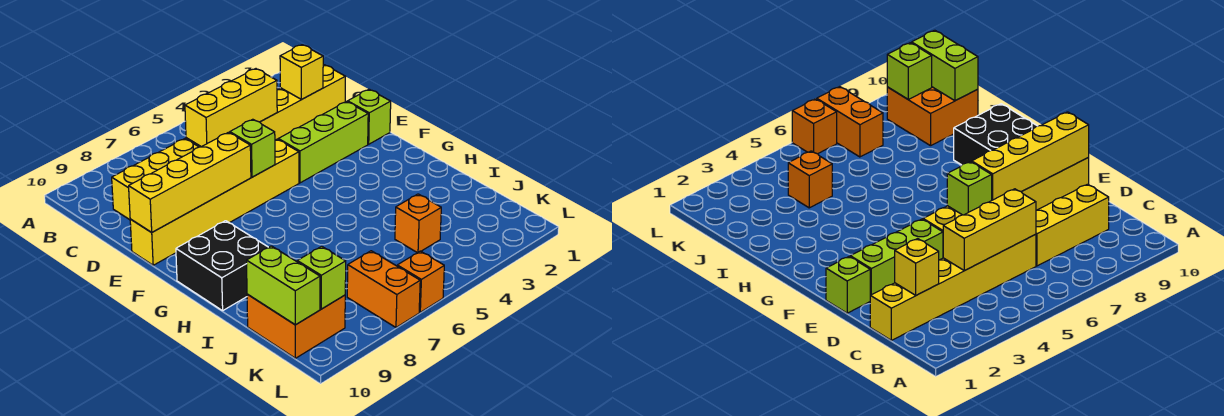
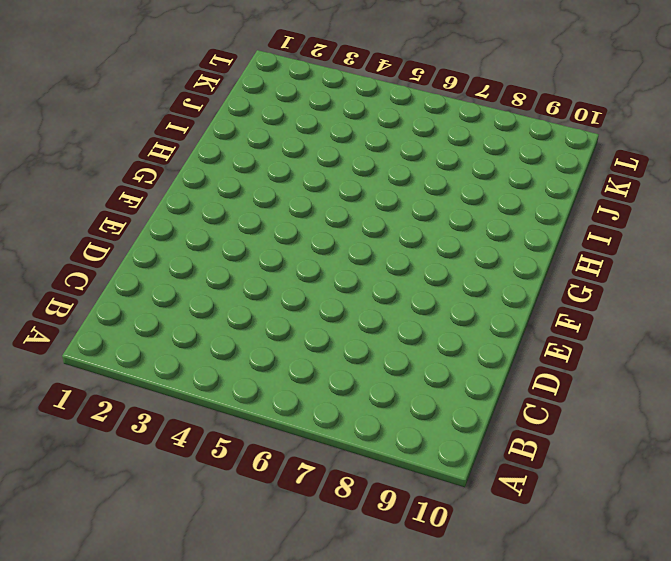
none -> yellow 1x6 brick [186,65,345,147]
none -> yellow 1x3 brick [112,139,198,220]
none -> lime 1x1 brick [348,89,391,144]

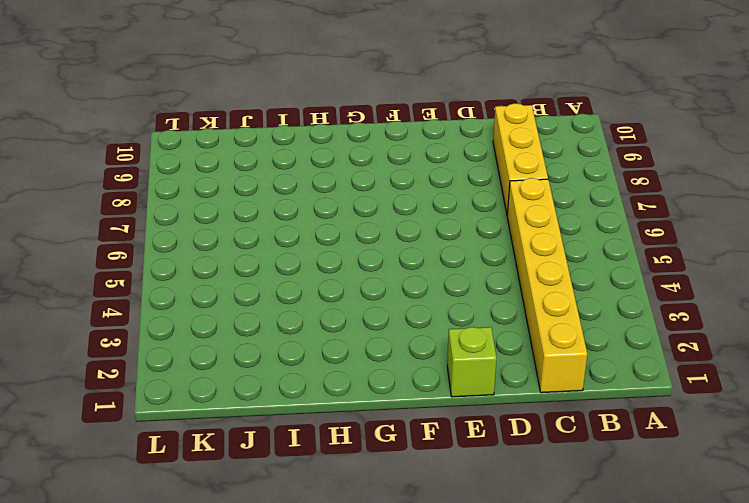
none -> lime 1x3 brick [278,102,368,183]
none -> yellow 1x6 brick [130,139,299,265]
none -> black 2x2 brick [176,221,268,311]

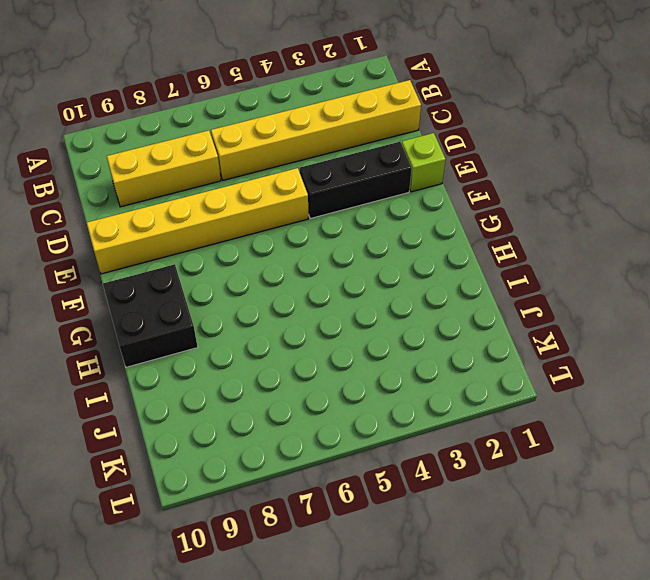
black 1x3 brick [300,142,412,219] -> lime 1x3 brick [278,102,368,183]
none -> orange 1x1 brick [395,194,441,253]
none -> orange 2x2 brick [247,294,345,358]
none -> orange 1x2 brick [347,251,420,327]

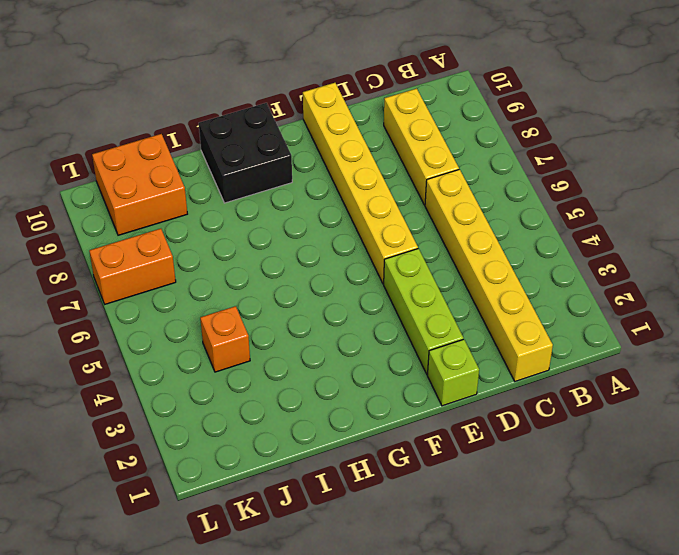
none -> orange 1x1 brick [397,251,444,312]
none -> yellow 1x1 brick [280,45,323,99]
none -> yellow 1x3 brick [185,69,277,147]

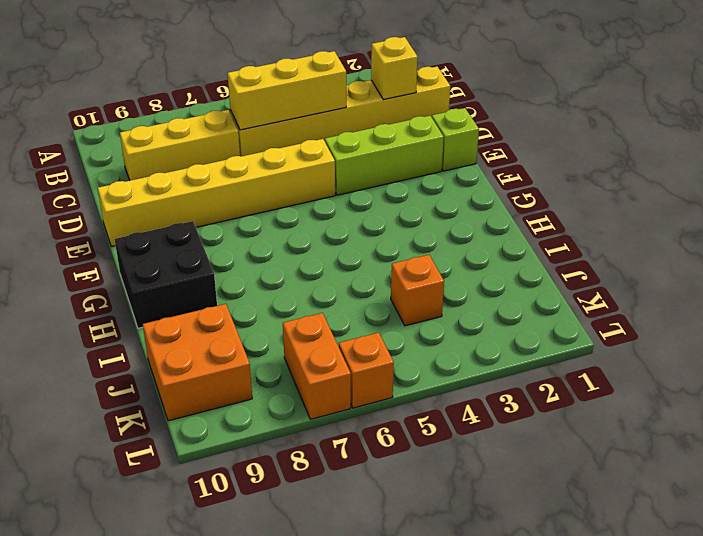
none -> lime 1x1 brick [230,119,275,177]
none -> yellow 1x4 brick [129,132,251,232]
none -> lime 1x2 brick [247,246,320,325]

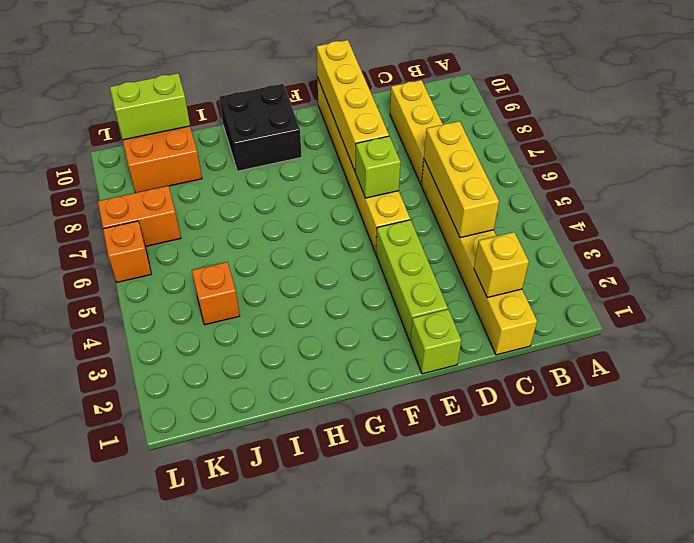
none -> lime 1x1 brick [297,246,346,309]

